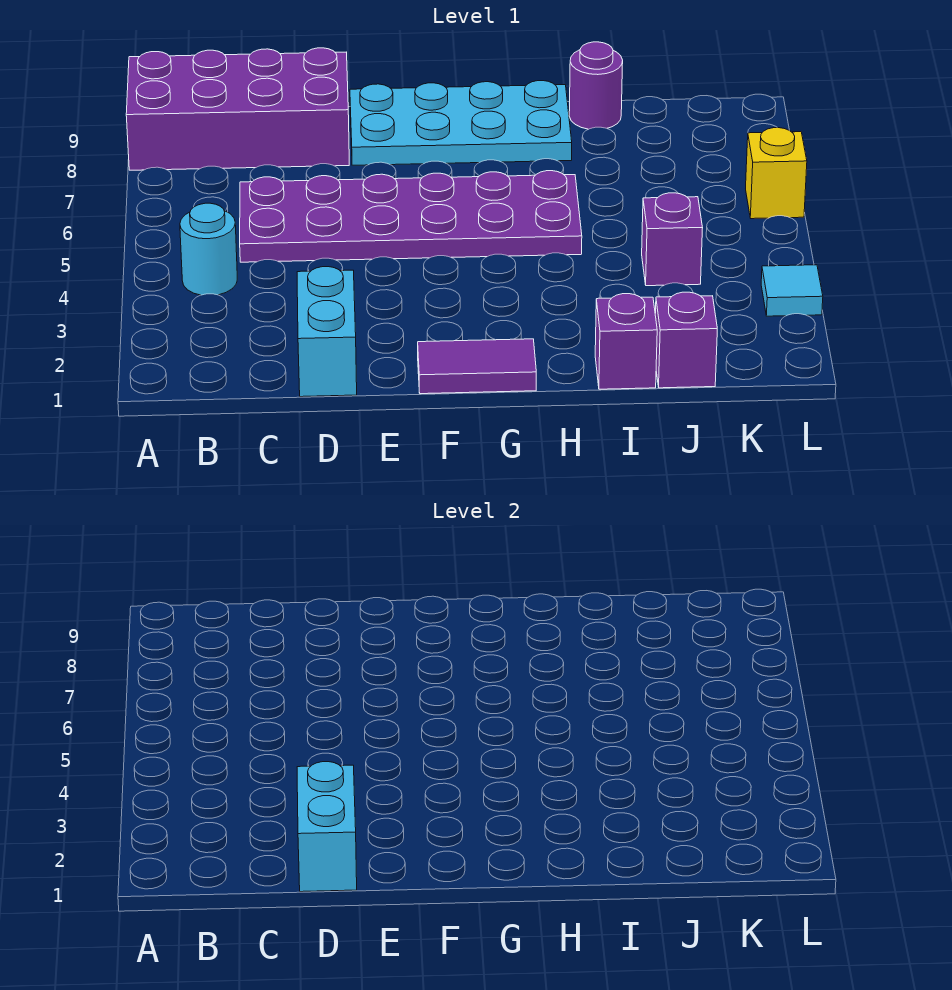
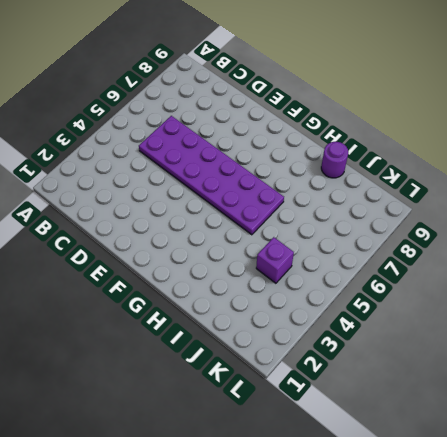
none -> purple 2x4 brick [126,48,349,170]
none -> cyan 1x1 round brick [180,203,237,295]
none -> cyan 1x2 brick [297,267,357,397]

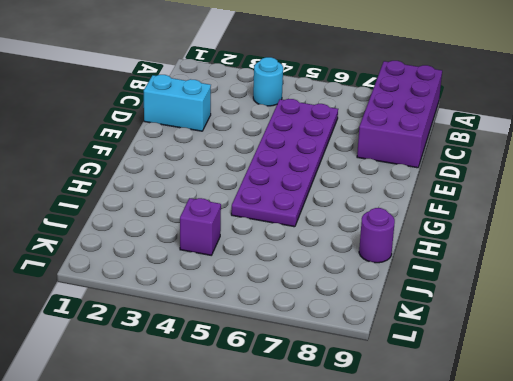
none -> cyan 2x4 plate [350,81,572,165]
none -> purple 1x2 tile [418,339,536,394]
none -> purple 1x1 brick [595,294,657,389]

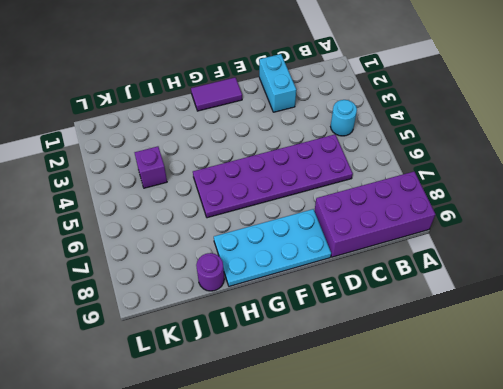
none -> purple 1x1 brick [595,294,657,389]
none -> purple 1x1 brick [655,292,717,388]
none -> cyan 1x1 tile [761,265,823,316]

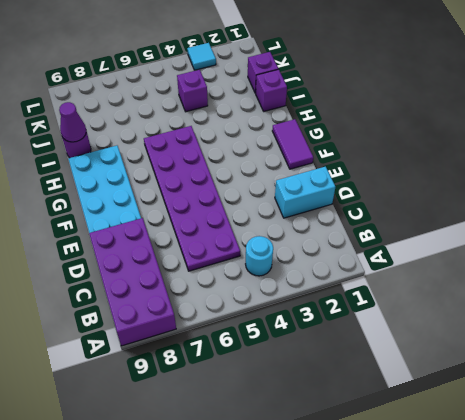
purple 1x1 cone [59,102,86,142] -> none
none -> yellow 1x1 brick [746,128,807,219]
none -> cyan 1x2 brick [297,762,357,892]

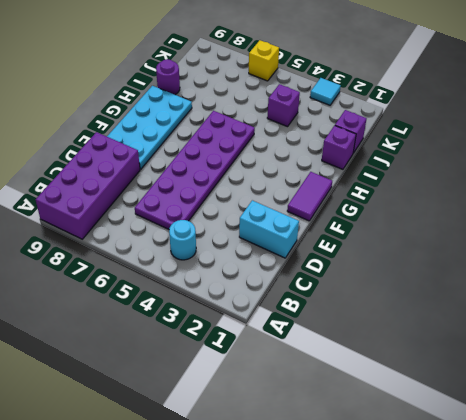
none -> cyan 1x2 brick [297,762,357,892]

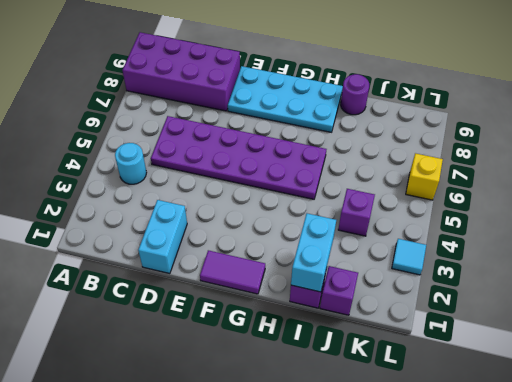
cyan 1x2 brick [291,213,336,292] -> cyan 1x2 brick moved to [297,762,357,892]

